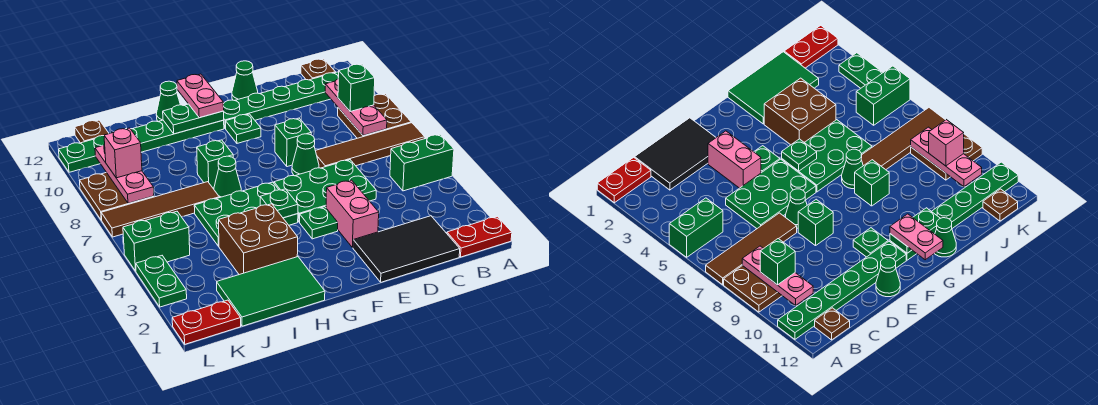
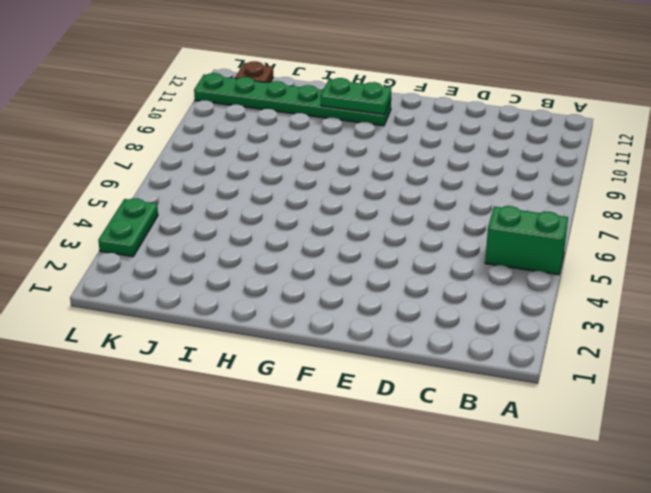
none -> red 1x2 plate [447,216,512,257]
none -> brown 1x4 tile [315,123,425,168]
none -> brown 2x2 plate [338,94,411,138]
none -> green 1x6 plate [223,72,339,129]

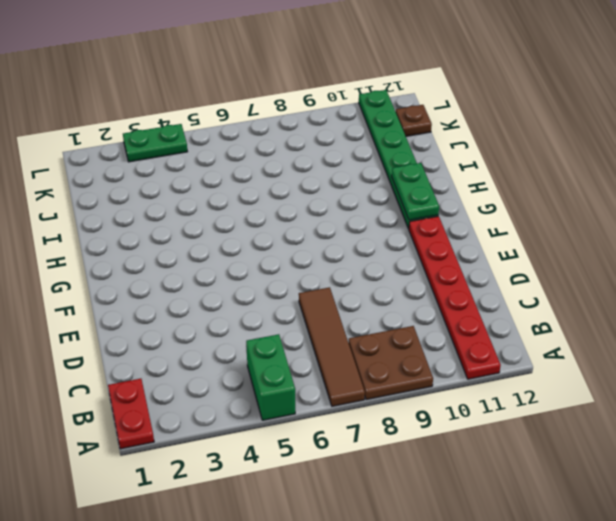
red 1x6 plate [409,216,501,379] -> green 1x6 plate [223,72,339,129]
none -> brown 1x1 plate [301,59,336,80]
none -> black 2x3 tile [353,216,460,282]
none -> green 2x3 plate [274,160,376,222]
none -> pink 1x2 brick [326,180,379,248]

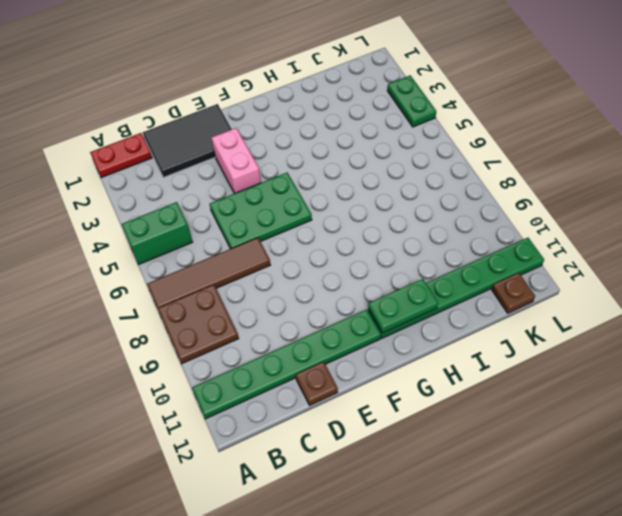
brown 1x1 plate [296,362,338,405] -> brown 1x1 plate moved to [301,59,336,80]
none -> green 1x1 cone [292,134,319,176]
none -> green 1x1 brick [275,118,311,167]
none -> green 1x1 cone [232,61,258,101]
none -> green 1x1 plate [300,207,338,239]

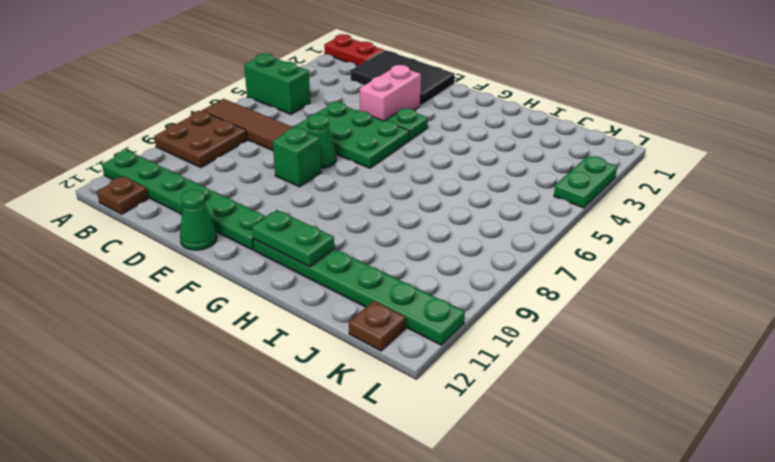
none -> green 1x1 plate [226,114,261,143]
none -> green 2x3 plate [194,182,298,246]
none -> green 2x3 tile [217,257,325,326]
none -> brown 2x2 brick [219,204,298,275]

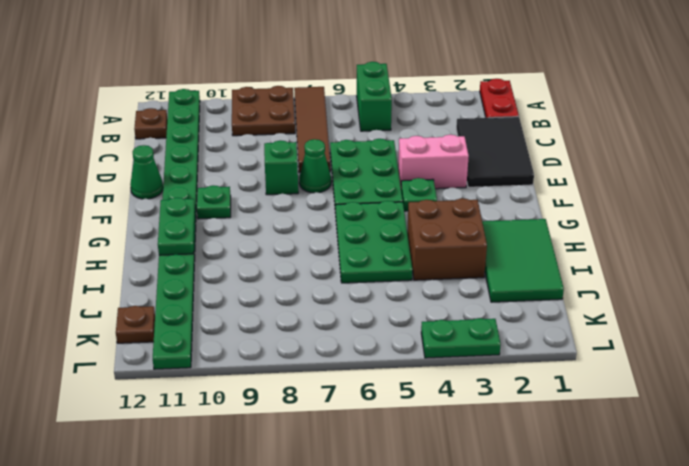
none -> green 1x1 cone [214,156,241,198]
none -> green 1x1 brick [197,140,233,188]
none -> green 1x1 cone [156,81,180,122]
none -> brown 1x4 tile [101,182,219,237]

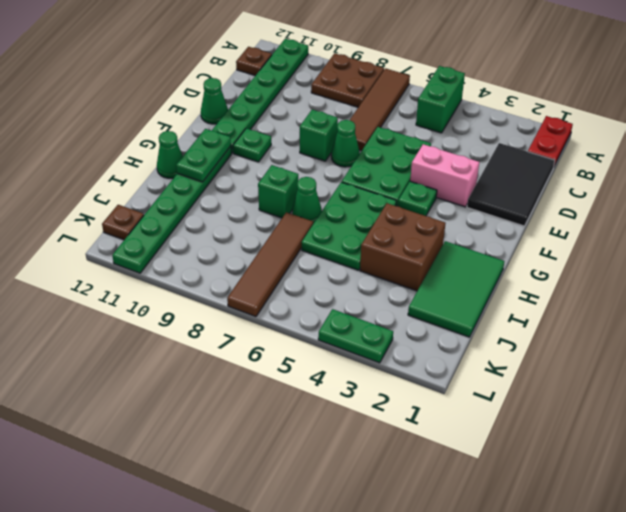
none -> red 1x2 plate [172,300,241,344]
none -> green 1x2 brick [123,211,190,271]
none -> brown 2x2 plate [80,173,154,220]
none -> pink 1x3 plate [325,79,387,136]

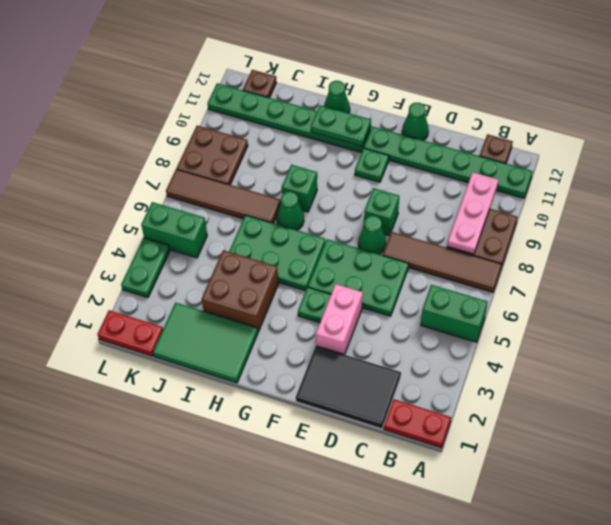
none -> green 1x1 plate [260,189,298,218]
none -> pink 1x3 plate [95,145,154,203]
none -> green 1x1 brick [338,64,375,111]
none -> pink 1x2 plate [177,74,224,118]

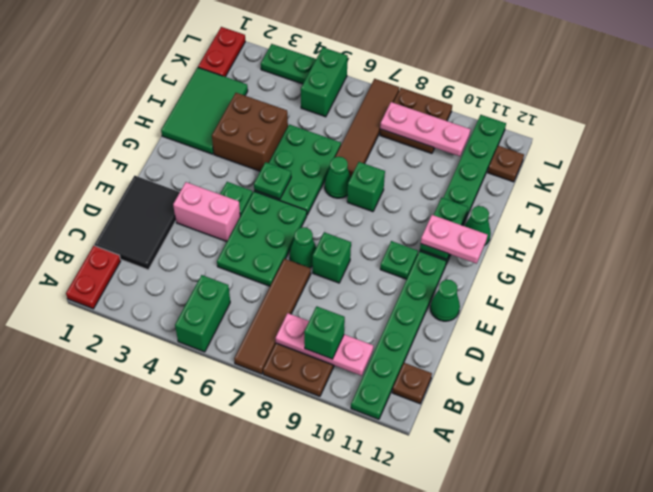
none -> pink 1x1 brick [104,128,142,178]

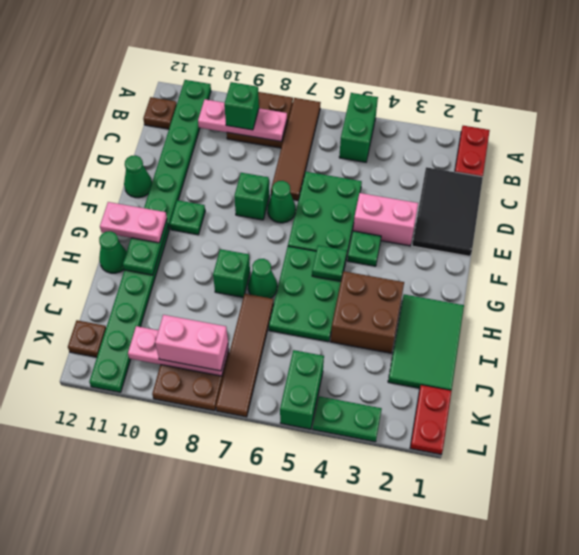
pink 1x2 brick [155,315,228,371] -> pink 1x1 brick [104,128,142,178]

